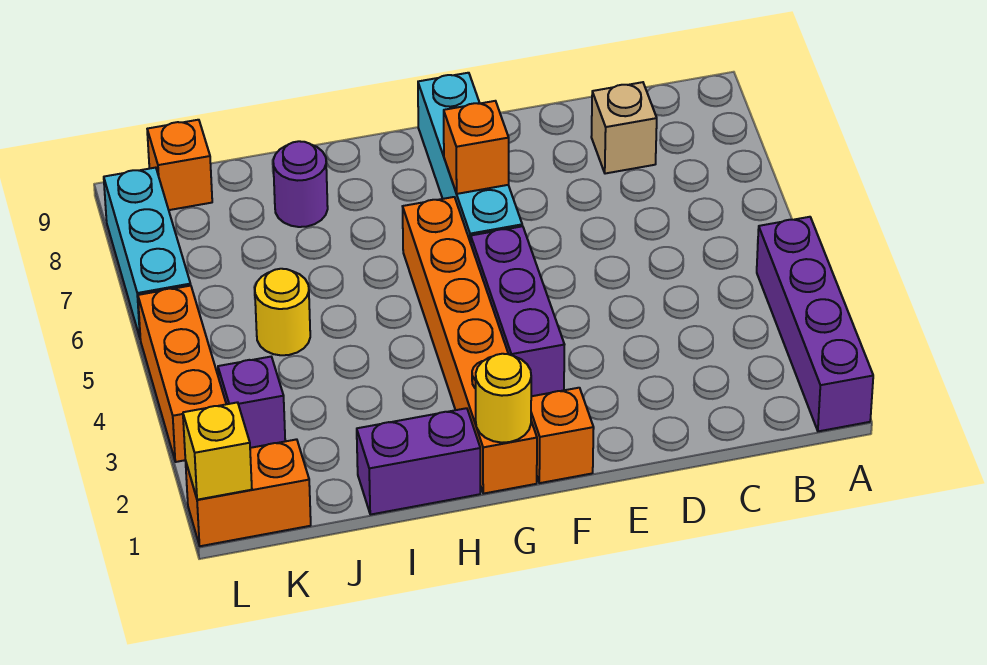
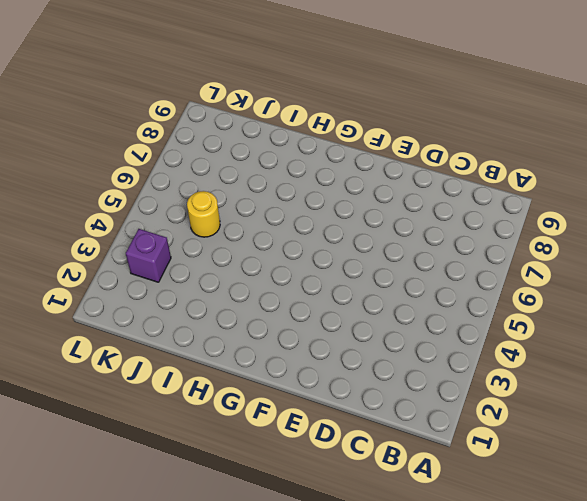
none -> purple 1x4 brick [757,217,873,431]
none -> tan 1x1 brick [591,82,657,174]
none -> orange 1x1 brick [531,388,594,483]

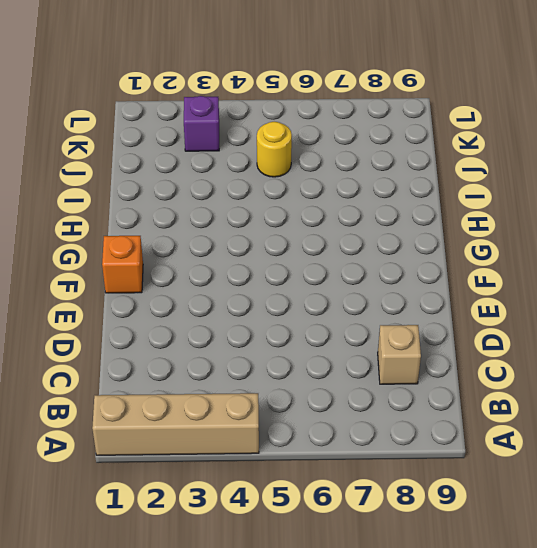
tan 1x4 brick [92,393,259,455] -> purple 1x4 brick [757,217,873,431]
none -> purple 1x3 brick [471,226,564,396]
none -> cyan 1x4 brick [418,73,522,243]
none -> orange 1x6 brick [403,197,537,494]

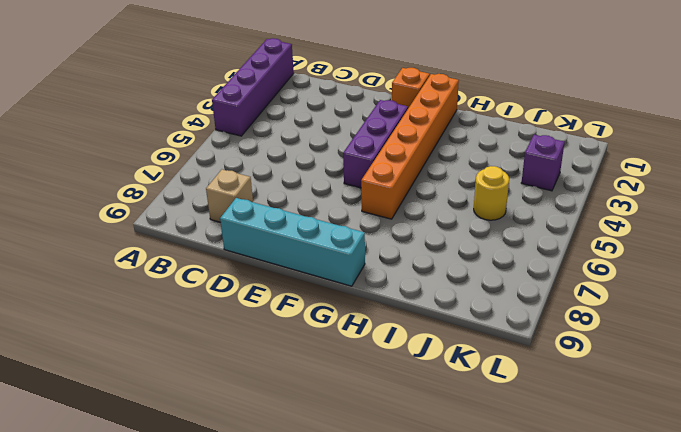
cyan 1x4 brick [220,198,365,286] -> cyan 1x4 brick turned to [418,73,522,243]
none -> purple 1x2 brick [357,408,480,515]
none -> purple 1x1 round brick [273,141,328,227]
none -> orange 1x2 brick [185,439,311,546]

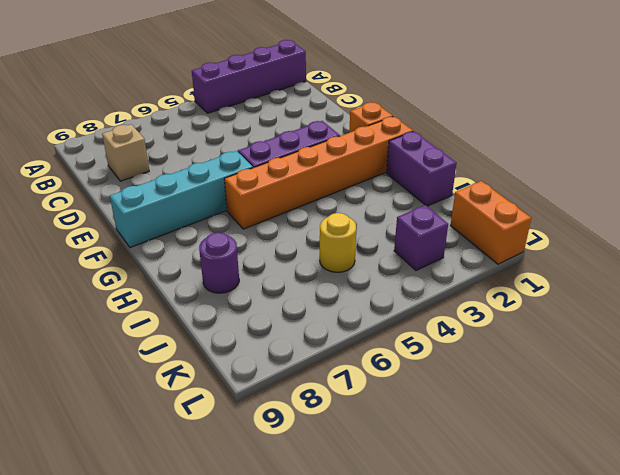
none -> orange 1x1 brick [147,120,212,210]
none -> orange 1x3 brick [138,286,226,462]
none -> cyan 1x3 brick [104,168,191,337]

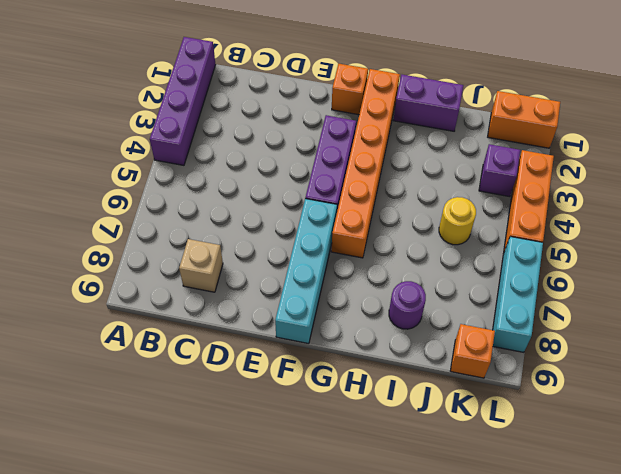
none -> orange 1x1 brick [444,101,509,194]
none -> yellow 1x1 round brick [476,354,531,443]
none -> yellow 1x1 brick [183,402,252,500]

